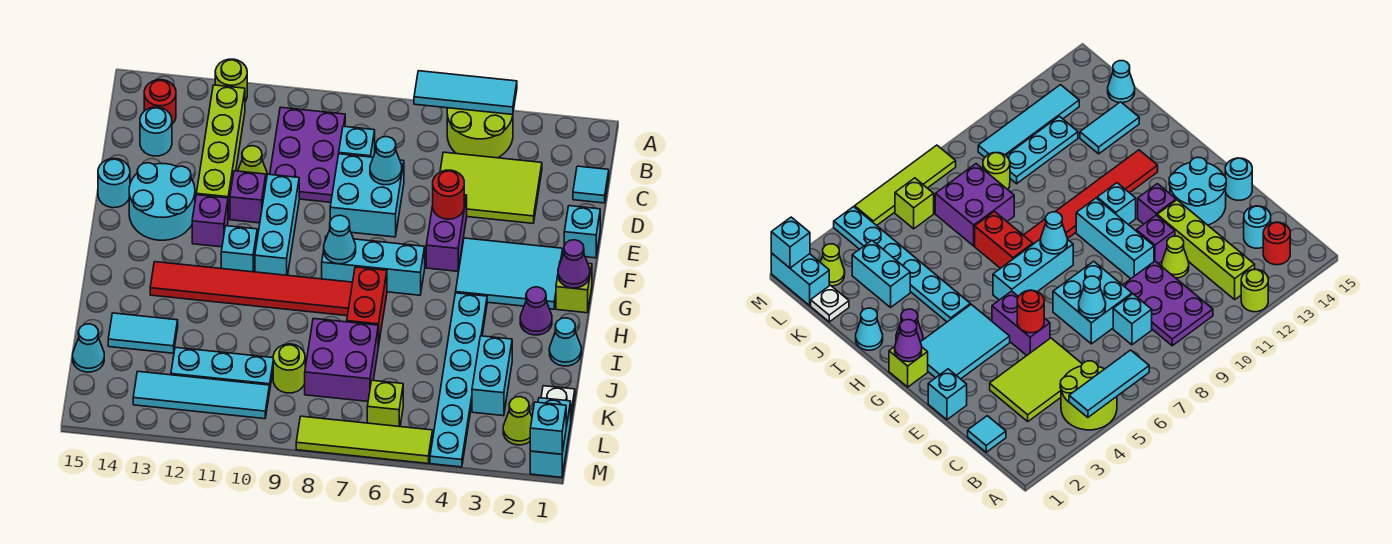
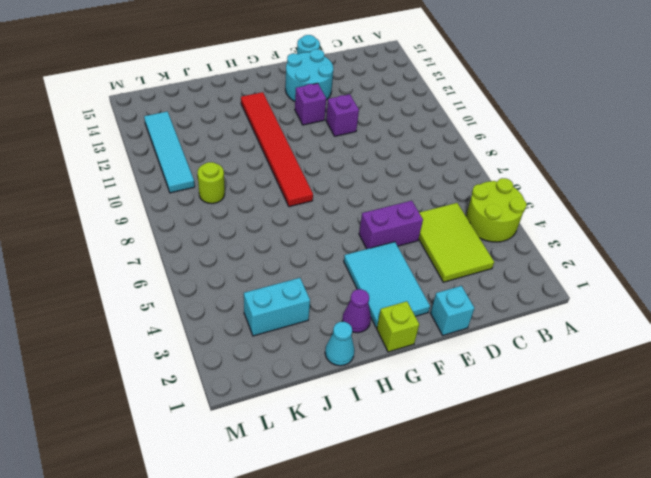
none -> lime 1x1 round brick [215,59,247,101]
none -> purple 2x3 plate [270,107,345,202]
none -> lime 1x4 brick [196,85,245,218]
none -> red 1x1 round brick [144,80,176,124]

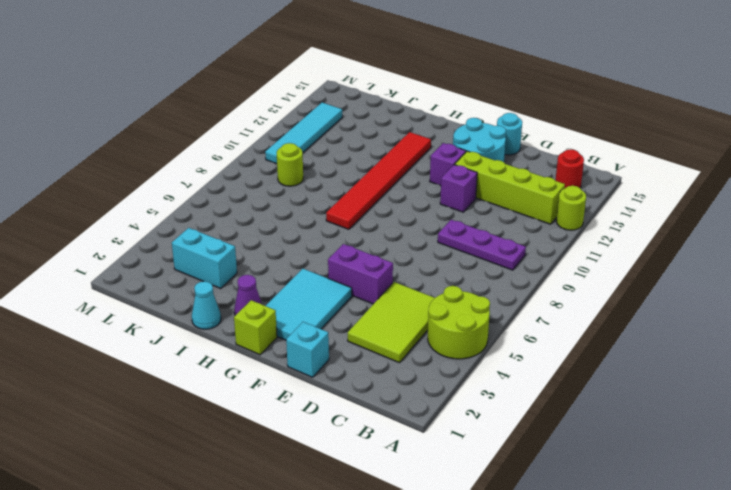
purple 1x3 plate [438,220,526,270] -> purple 2x3 plate [270,107,345,202]
none -> cyan 1x1 tile [573,166,609,203]
none -> cyan 1x1 brick [339,126,375,157]
none -> cyan 1x1 round brick [140,107,172,156]
none -> cyan 2x2 brick [330,154,404,237]

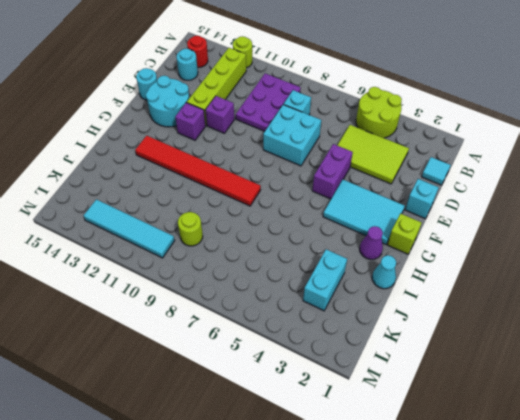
none -> lime 1x1 cone [238,146,267,180]
none -> cyan 1x3 brick [255,174,299,275]
none -> cyan 1x3 brick [322,236,425,295]
none -> cyan 1x1 brick [221,226,257,272]

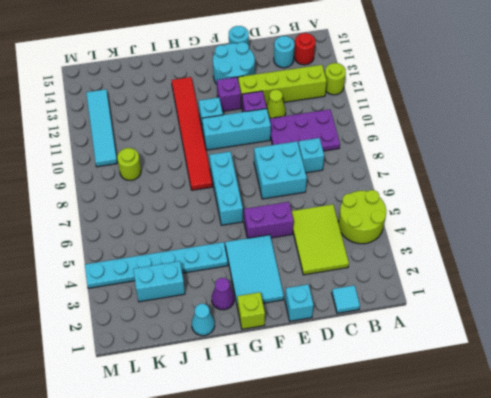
none -> red 1x2 brick [347,267,387,347]
none -> purple 2x2 brick [305,319,378,401]
none -> cyan 1x2 tile [108,313,178,353]
none -> white 1x1 plate [541,386,575,418]

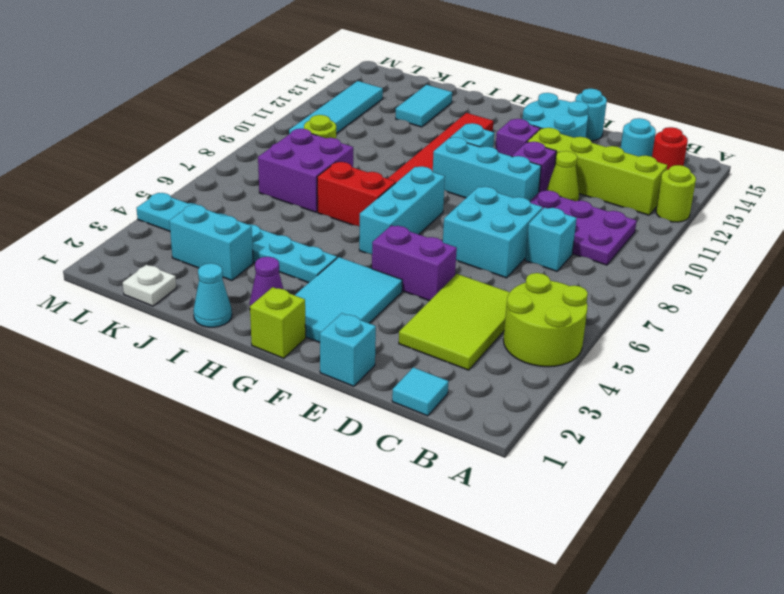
none -> cyan 1x3 plate [171,347,273,386]
none -> cyan 1x1 cone [73,324,104,372]
none -> cyan 1x2 brick [530,398,571,477]
none -> lime 1x1 cone [503,397,532,445]

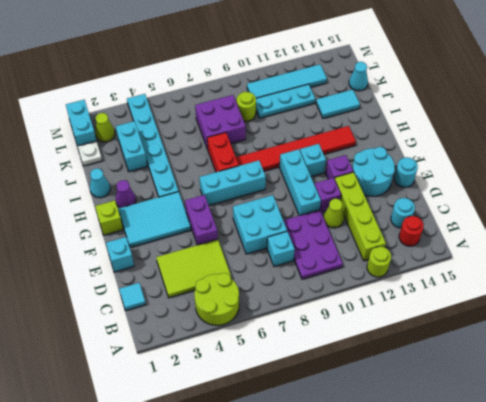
none -> lime 1x1 brick [367,380,403,427]
none -> lime 1x4 tile [296,416,433,463]
none -> cyan 1x3 tile [414,71,517,115]
none -> cyan 1x1 cone [370,137,402,185]

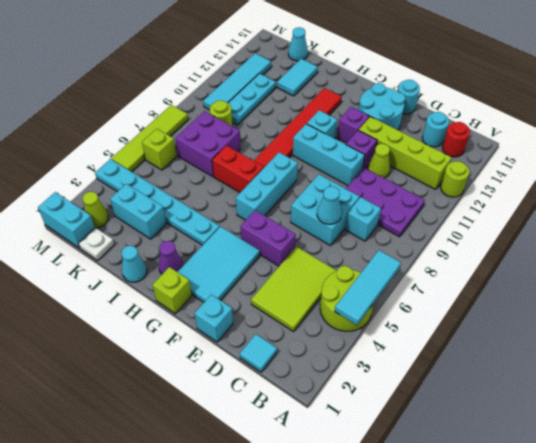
none -> red 1x1 round brick [433,170,464,219]
none -> purple 1x1 cone [558,240,590,288]
none -> cyan 1x1 cone [324,215,356,264]
none -> cyan 1x1 brick [530,402,566,454]

